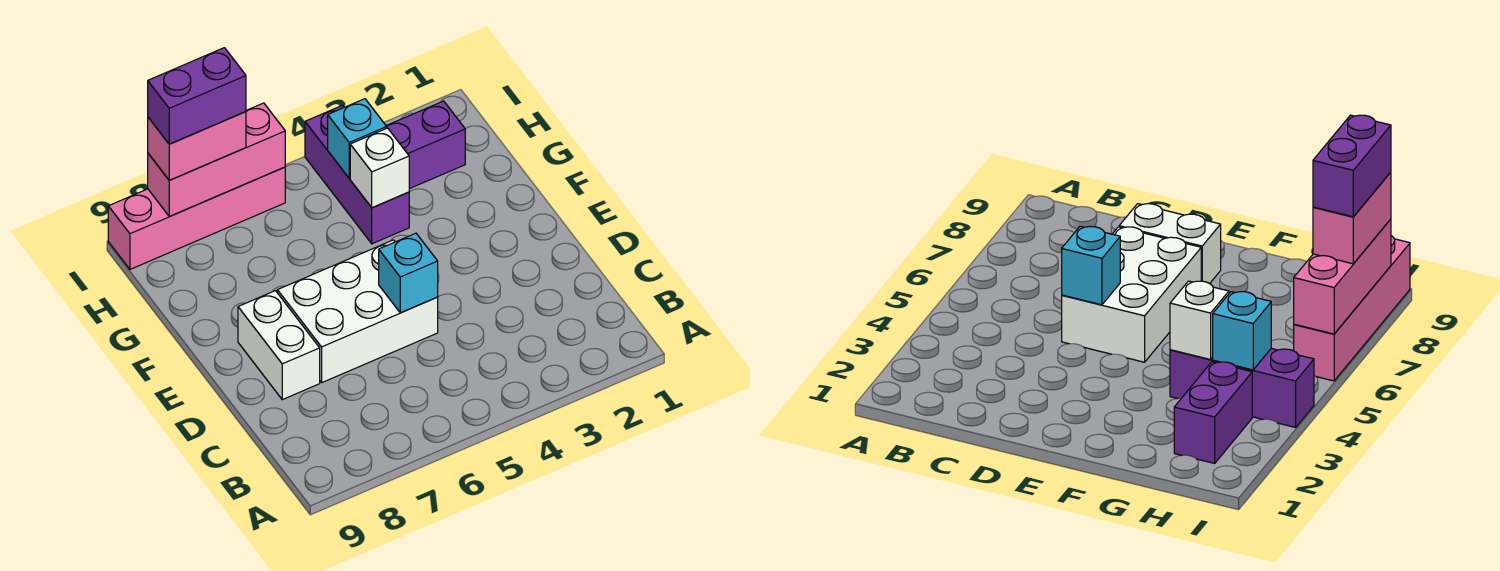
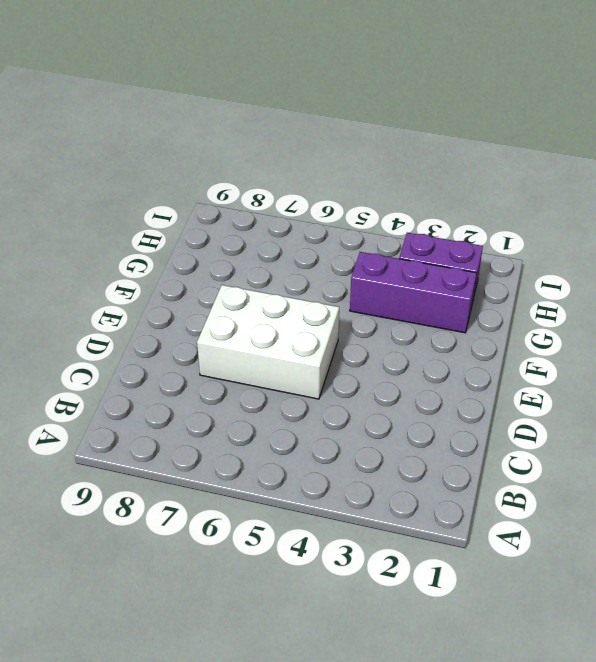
purple 1x3 brick [350,252,477,333] -> purple 1x3 brick turned to [305,105,409,244]
none -> white 1x2 brick [238,291,320,400]
none -> pink 1x4 brick [108,167,285,269]

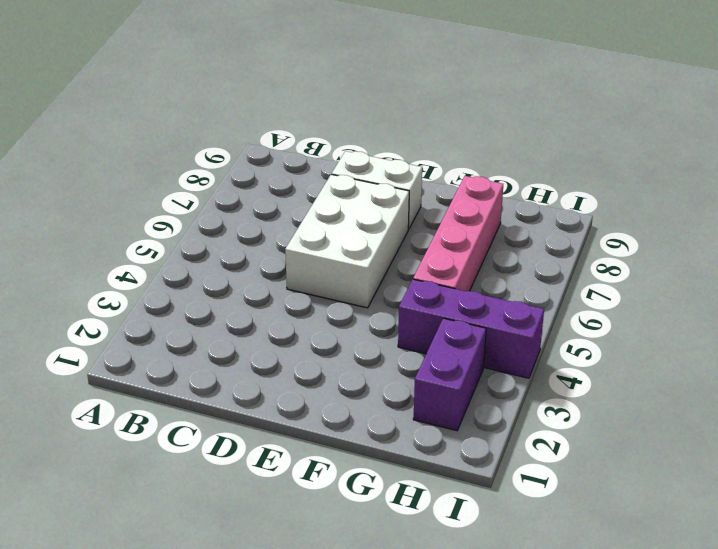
pink 1x4 brick [413,176,503,291] -> pink 1x4 brick moved to [108,167,285,269]
none -> cyan 1x1 brick [379,233,438,313]
none -> white 1x1 brick [350,128,409,208]

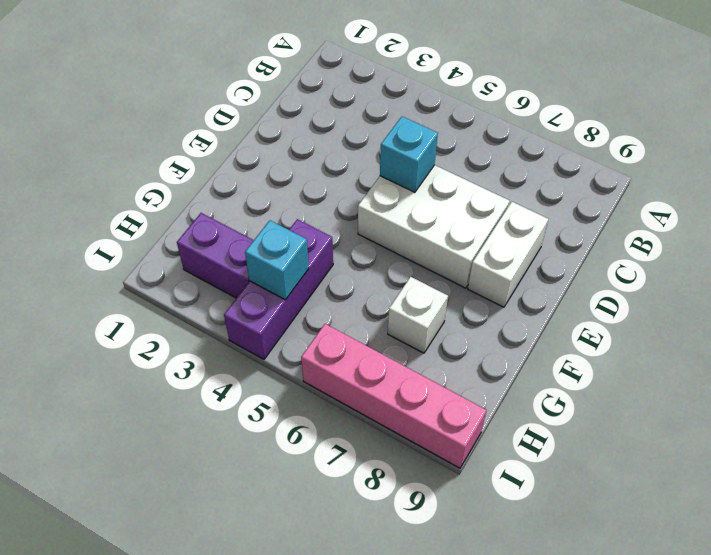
white 1x1 brick [388,277,448,353] -> white 1x1 brick moved to [350,128,409,208]
none -> pink 1x3 brick [148,103,285,216]
none -> pink 1x2 brick [148,112,246,180]

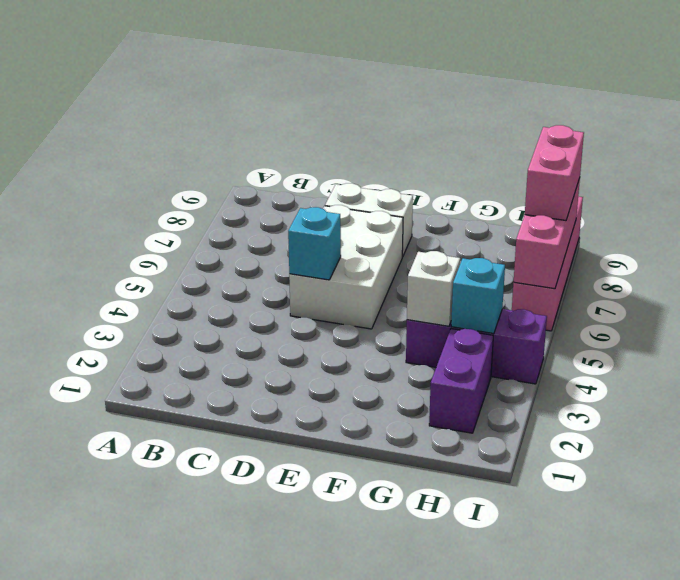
none -> purple 1x2 brick [148,48,246,144]

